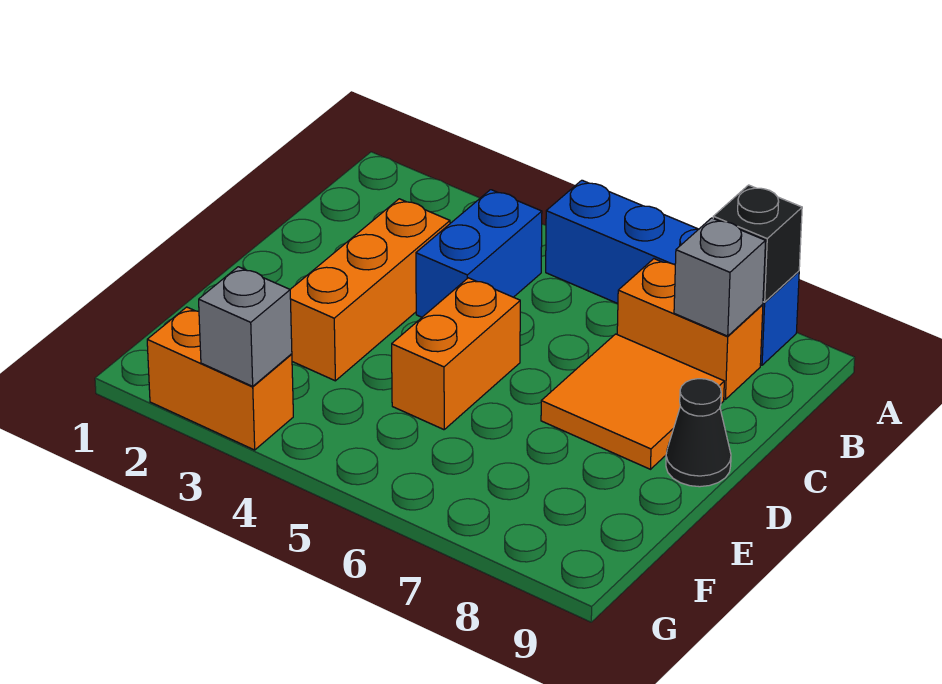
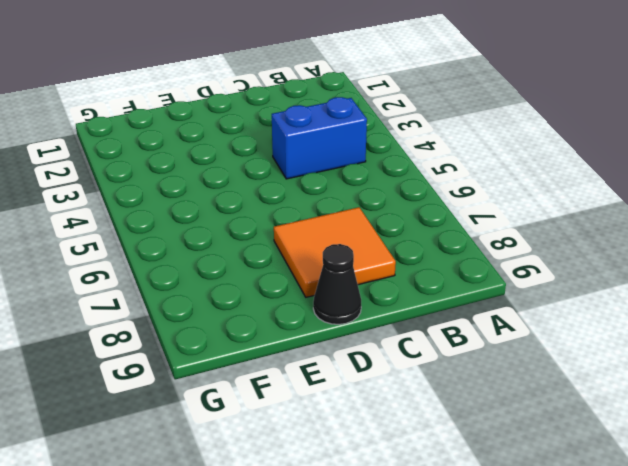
none -> blue 1x4 brick [546,180,799,365]
none -> orange 1x2 brick [617,259,763,399]

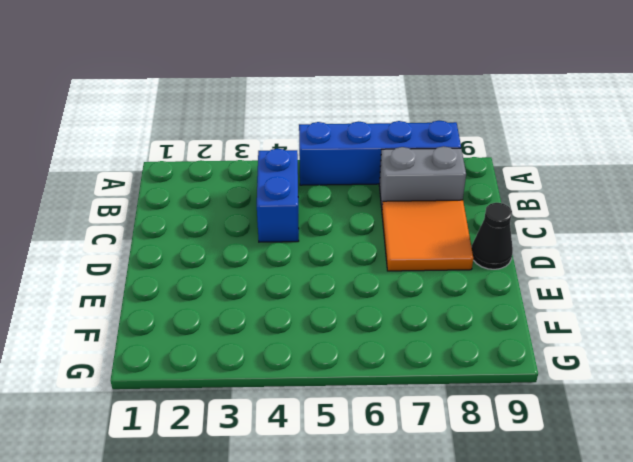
grey 1x2 brick [379,146,466,208] -> orange 1x2 brick [617,259,763,399]
none -> orange 1x3 brick [290,199,450,381]
none -> orange 1x2 brick [392,278,520,430]

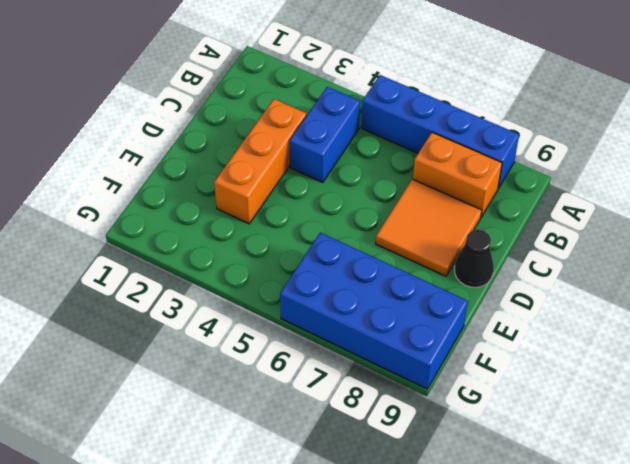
blue 2x4 brick [280,233,468,389] -> none
none -> orange 1x2 brick [392,278,520,430]
none -> orange 1x2 brick [147,307,293,450]

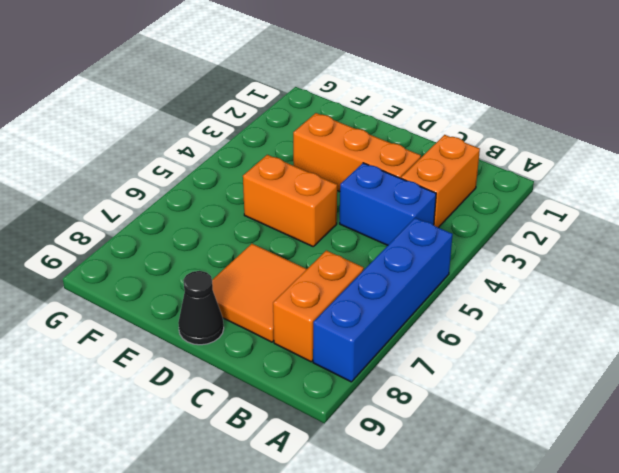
orange 1x2 brick [401,135,480,228] -> orange 1x2 brick moved to [147,307,293,450]
none -> black 1x1 brick [713,185,802,302]
none -> grey 1x1 brick [674,218,766,336]

